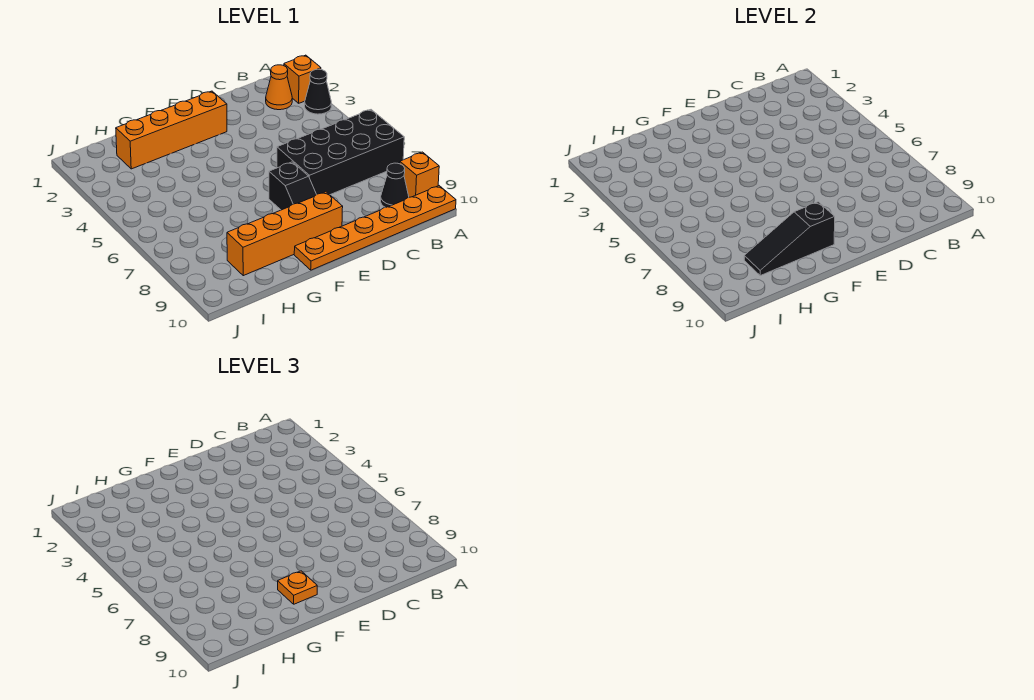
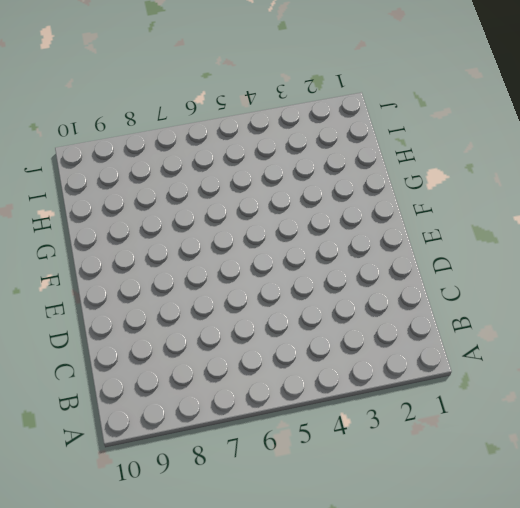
none -> orange 1x1 brick [284,55,321,103]
none -> black 1x1 cone [305,69,331,114]
none -> black 2x4 brick [277,110,404,195]

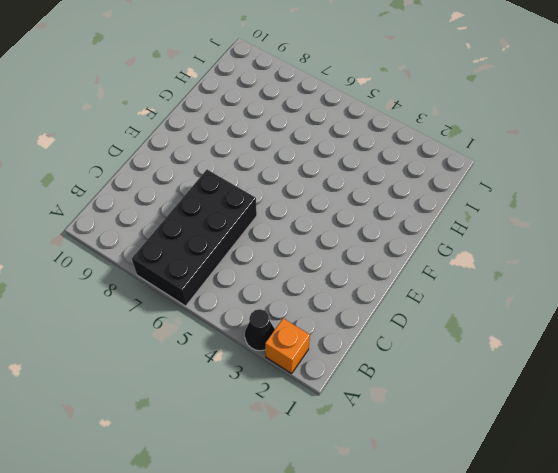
none -> orange 1x1 brick [400,152,439,197]
none -> orange 1x6 plate [294,186,456,270]
none -> orange 1x1 cone [266,65,292,110]

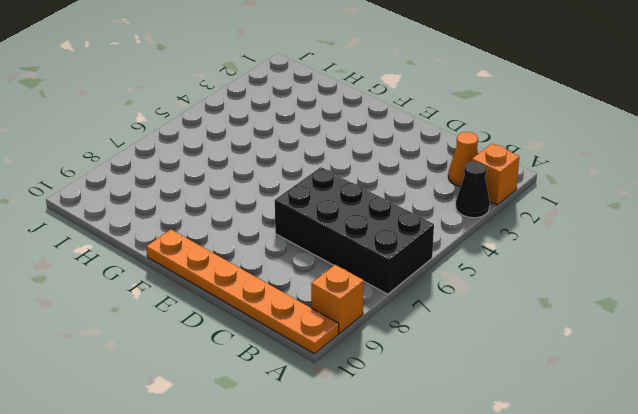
none -> black 1x1 cone [381,163,409,208]
none -> orange 1x4 brick [116,91,227,169]
none -> black 1x2 slope [269,162,317,210]

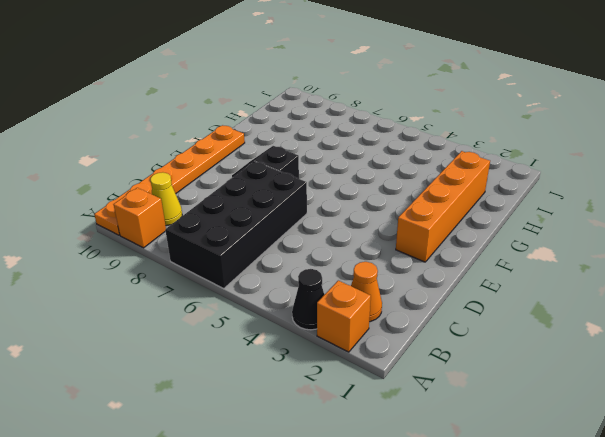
yellow 1x1 cone [151,172,182,226] -> black 1x1 cone [381,163,409,208]
none -> orange 1x4 brick [227,192,343,276]
none -> black 1x3 slope [744,202,835,276]
none -> orange 1x1 plate [278,571,317,604]

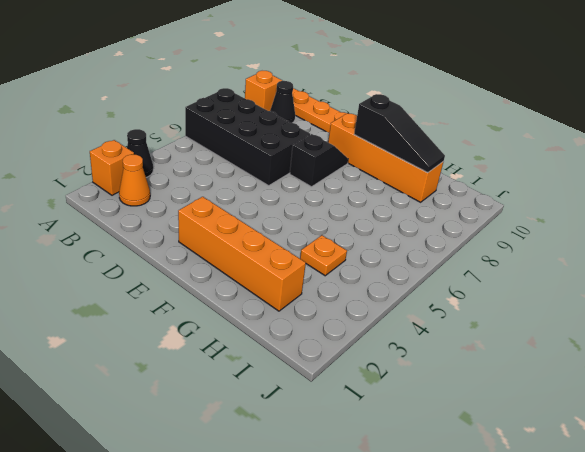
orange 1x1 plate [300,235,347,276] -> orange 1x1 plate moved to [278,571,317,604]

